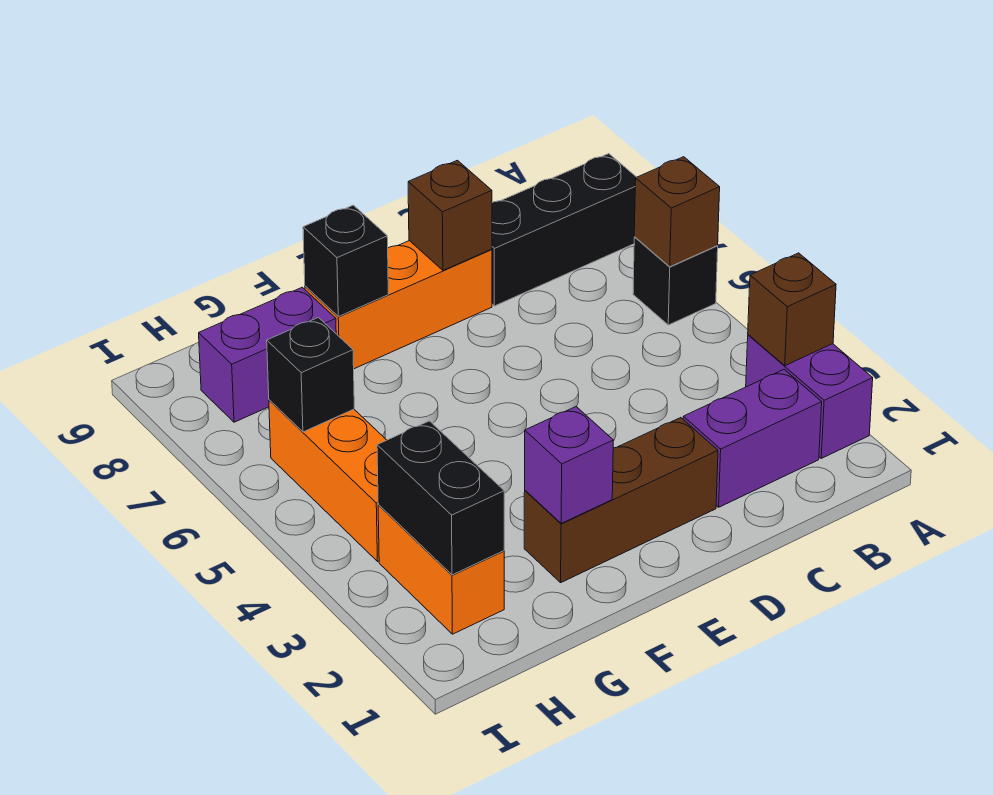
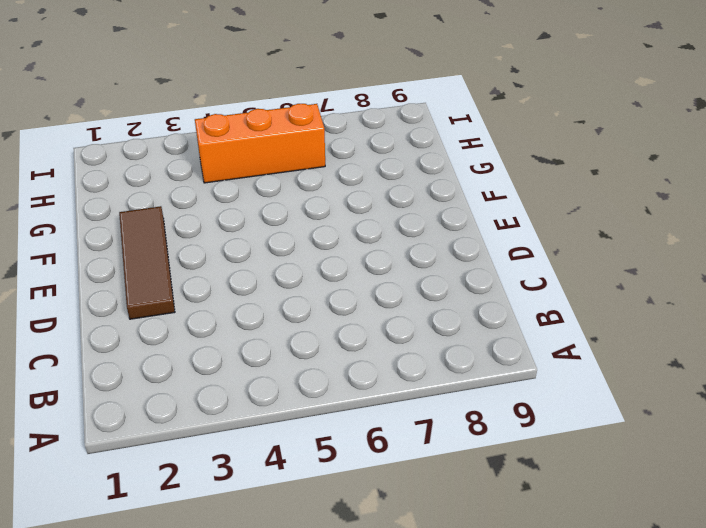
brown 1x3 tile [119,206,175,319] -> brown 1x3 brick [524,418,718,582]
none -> purple 1x2 brick [746,335,873,458]
none -> black 1x1 brick [633,237,718,325]
none -> black 1x3 brick [492,154,636,306]

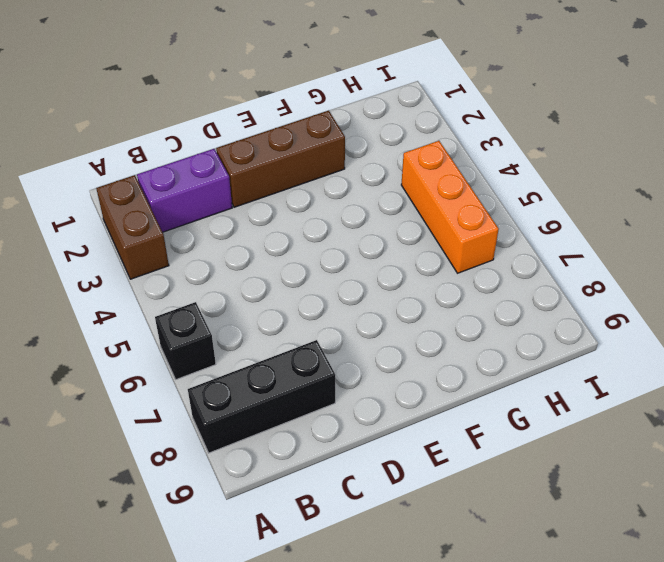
brown 1x2 brick [96,175,169,279] -> purple 1x2 brick [746,335,873,458]
none -> orange 1x3 brick [305,241,492,369]
none -> purple 1x2 brick [199,287,336,422]
none -> orange 1x2 brick [378,505,504,634]

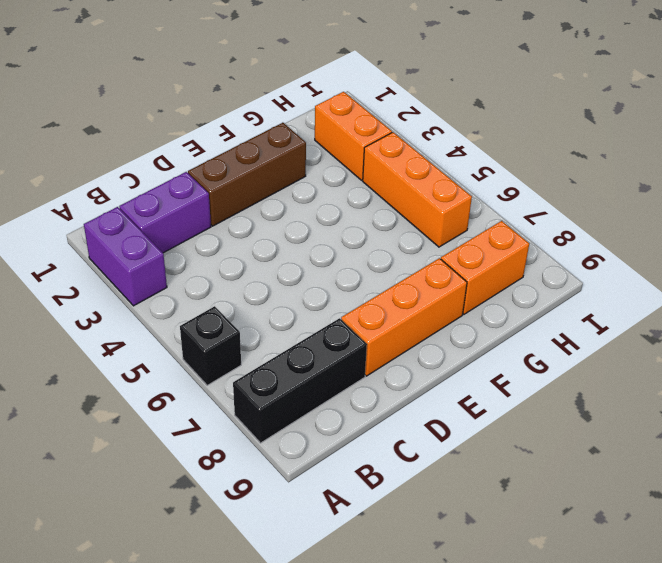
orange 1x2 brick [441,221,529,314] -> purple 1x2 brick [199,287,336,422]
none -> brown 1x1 brick [748,253,836,366]
none -> brown 1x1 brick [634,157,720,267]
none -> brown 1x1 brick [408,160,492,270]

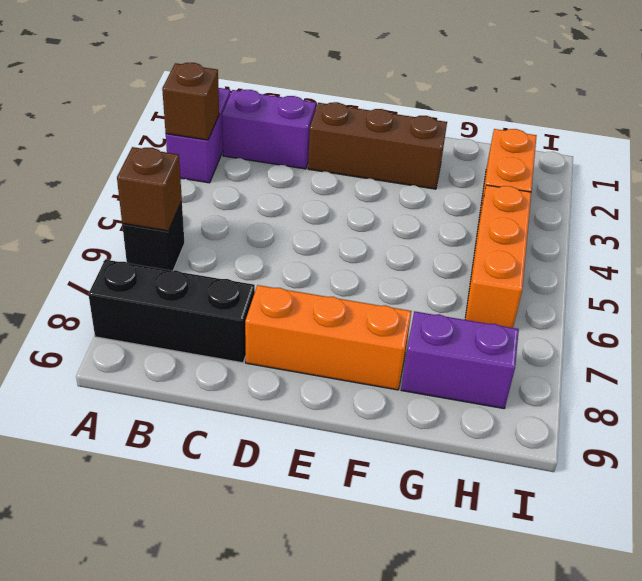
none -> brown 1x1 brick [408,160,492,270]
none -> purple 1x1 brick [525,407,613,523]
none -> black 1x1 brick [303,205,388,317]

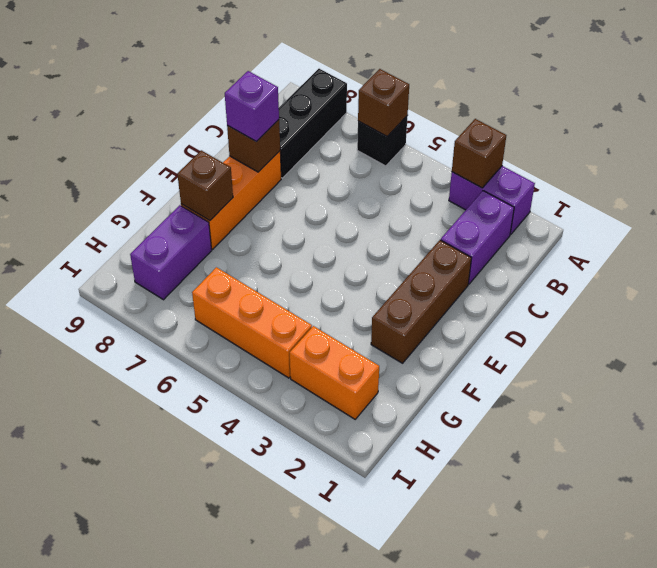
purple 1x1 brick [225,71,279,142] -> purple 1x1 brick moved to [525,407,613,523]
brown 1x1 brick [177,150,233,221] -> black 1x1 brick [303,205,388,317]
none -> black 1x2 brick [377,421,504,575]
none -> black 1x1 brick [267,317,354,432]

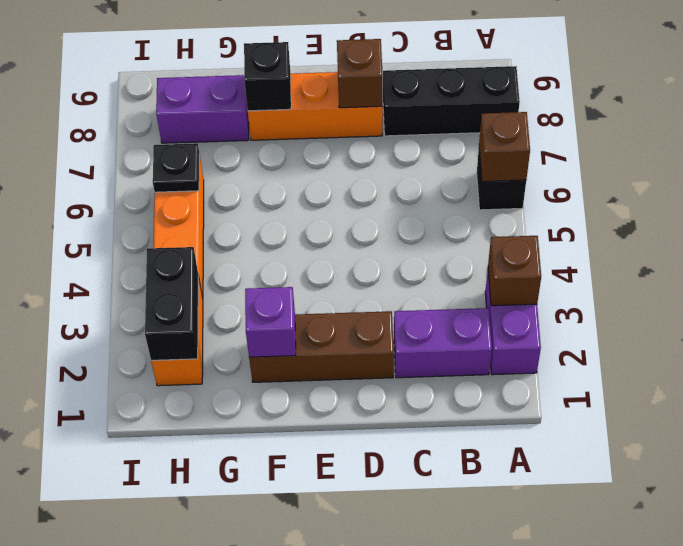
black 1x1 plate [153,143,199,192] -> black 1x1 brick [267,317,354,432]

